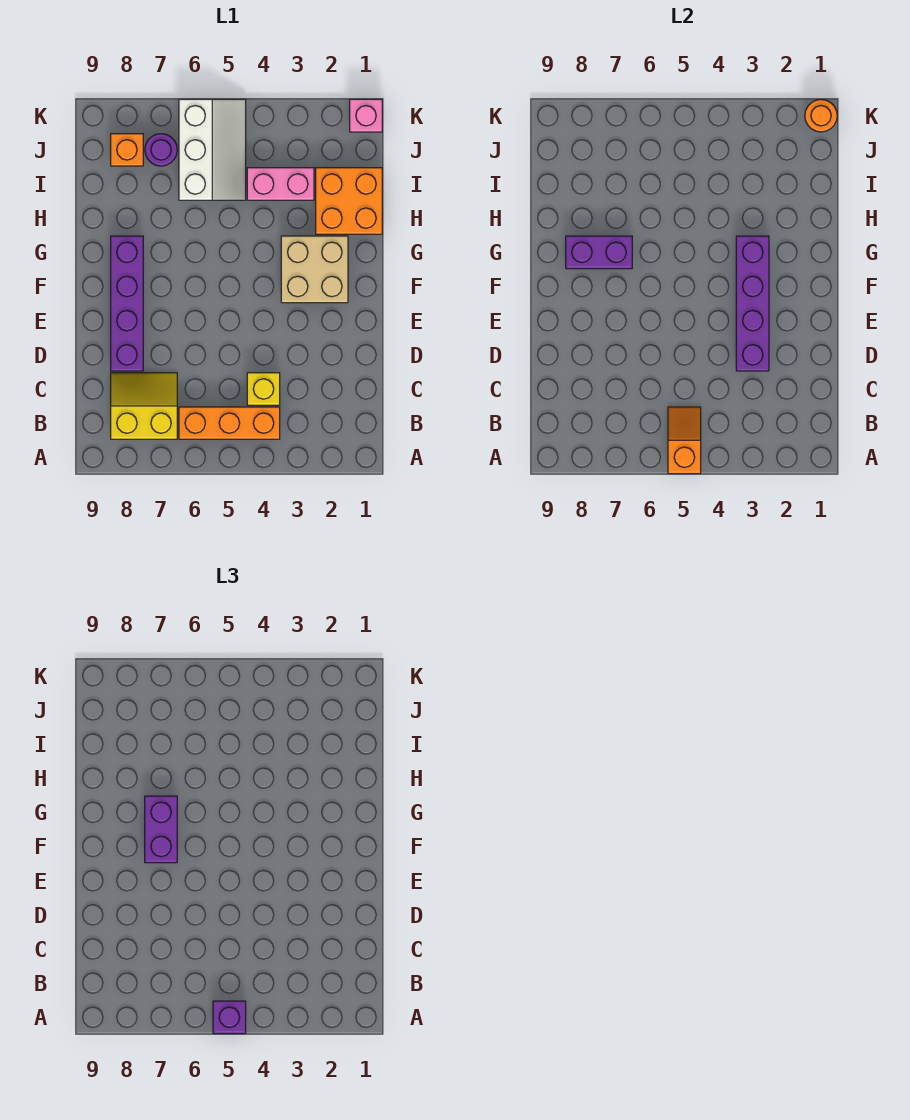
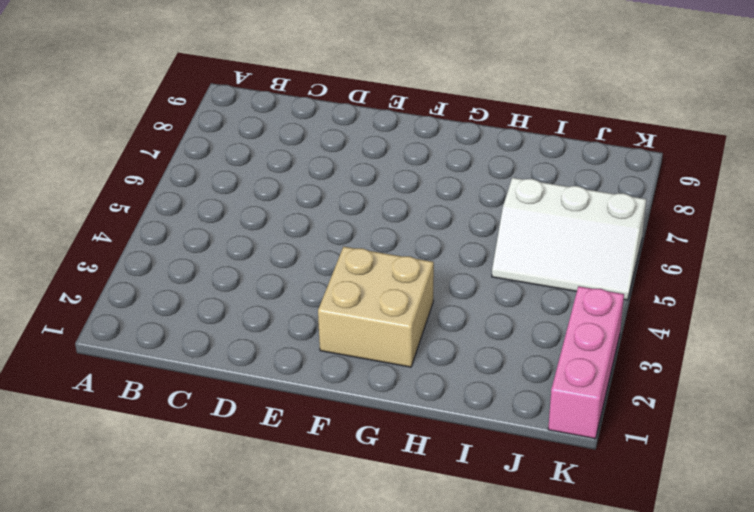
pink 1x3 brick [548,286,624,439] -> pink 1x1 brick [350,99,382,132]
none -> orange 1x3 brick [179,407,280,439]
none -> yellow 2x2 slope [111,373,177,439]
none -> yellow 1x1 brick [247,373,280,405]

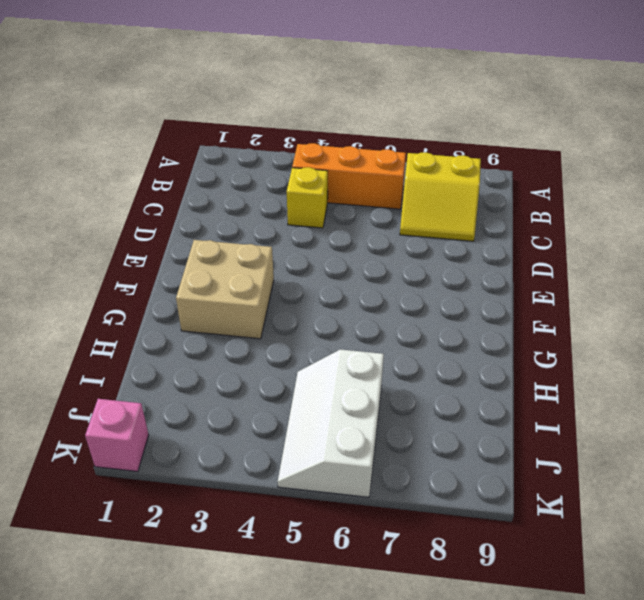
none -> purple 1x4 brick [111,236,143,371]
none -> orange 2x2 brick [316,168,382,234]
none -> pink 1x2 brick [247,168,314,200]

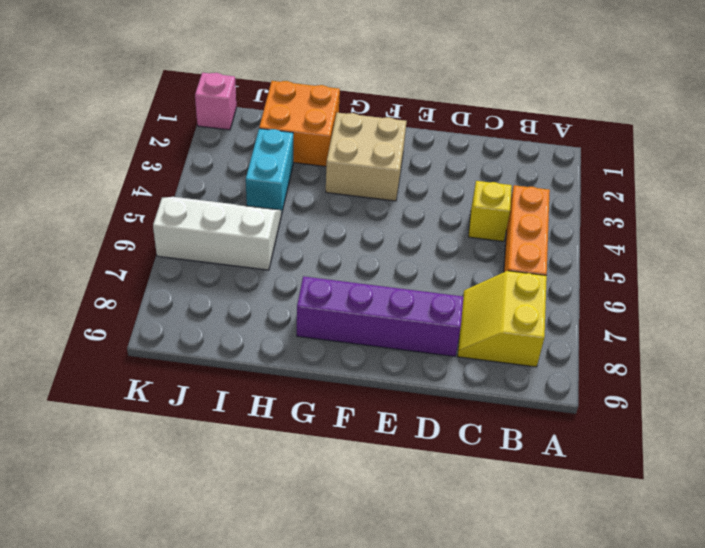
cyan 1x2 brick [246,129,293,214] -> pink 1x2 brick [247,168,314,200]
none -> purple 1x1 round brick [145,134,177,166]
none -> orange 1x1 brick [111,134,143,166]
none -> orange 1x2 slope [668,407,701,474]

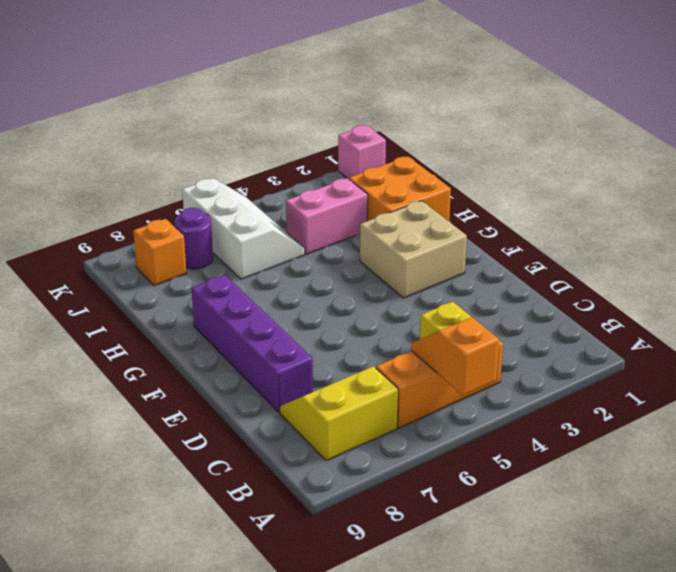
none -> purple 1x4 brick [736,236,769,371]
none -> purple 1x2 brick [566,236,632,269]
none -> orange 1x1 round brick [805,100,837,132]

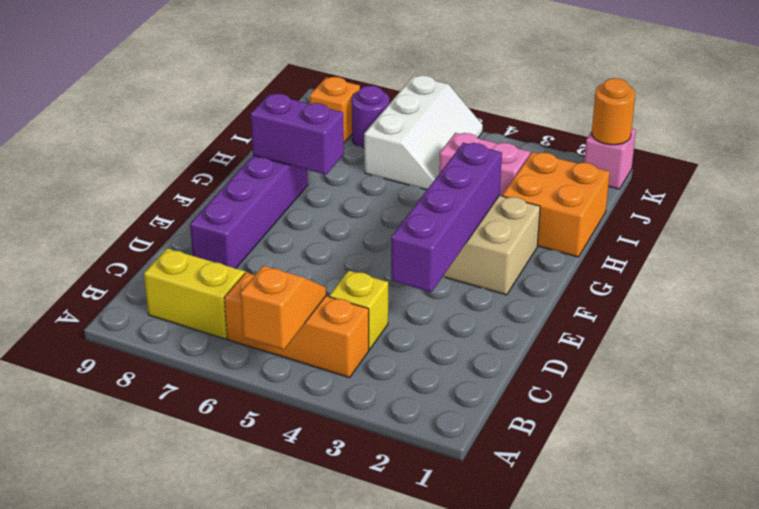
none -> purple 1x1 brick [213,1001,246,1034]
none -> purple 1x2 brick [145,796,177,863]

